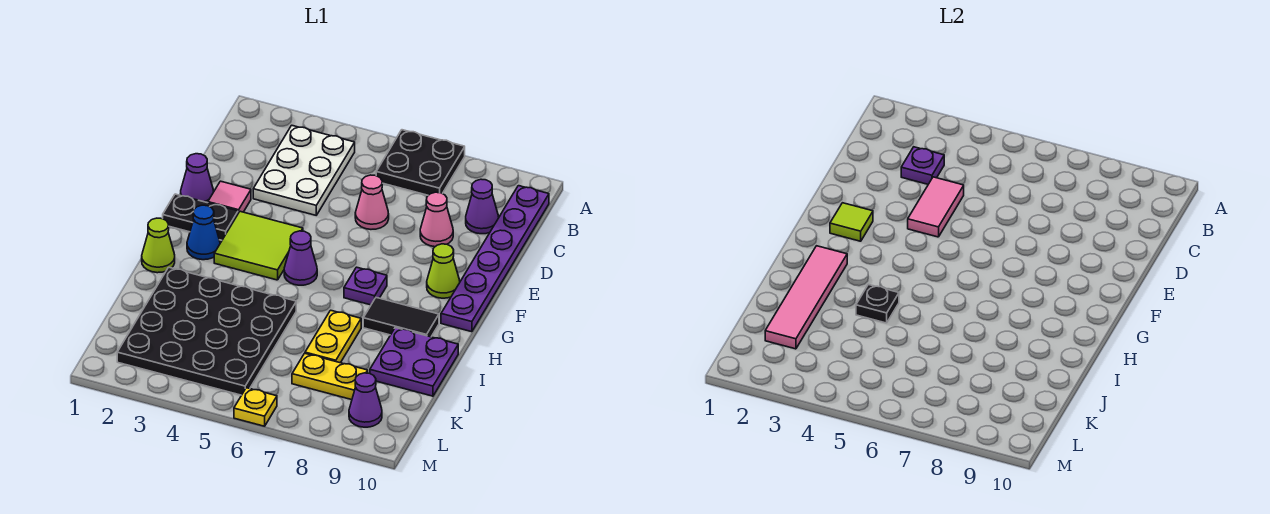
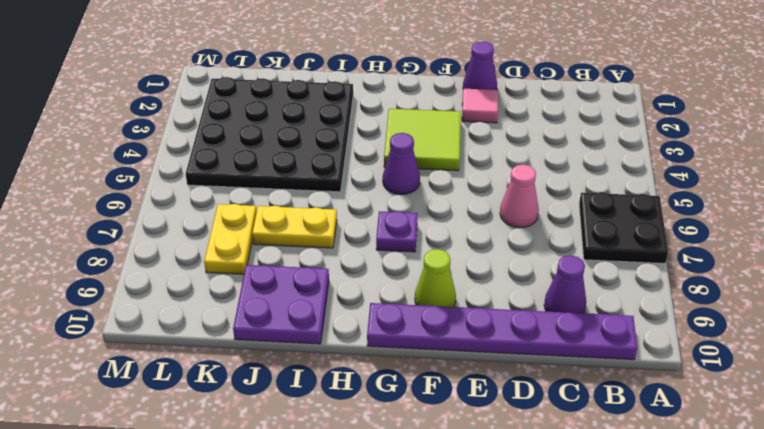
none -> white 2x3 plate [253,125,355,215]
none -> pink 1x1 cone [420,192,453,247]
none -> black 1x2 plate [163,194,238,240]

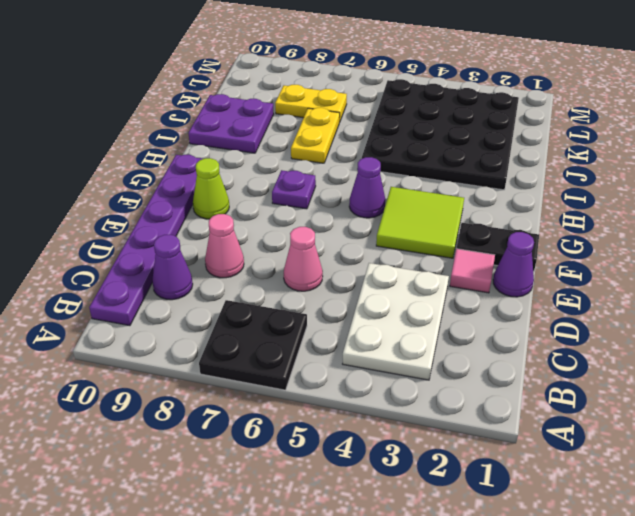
none -> blue 1x1 cone [187,205,220,260]
none -> lime 1x1 cone [142,218,175,273]
none -> black 1x2 tile [363,298,439,337]

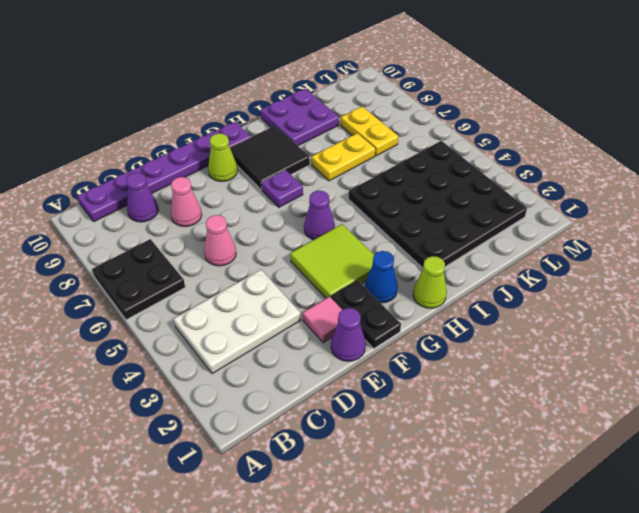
black 2x2 tile [230,125,310,190] -> black 1x2 tile [363,298,439,337]
none -> purple 1x1 cone [349,373,382,427]
none -> yellow 1x1 plate [234,388,277,426]
none -> purple 1x1 plate [901,147,944,184]

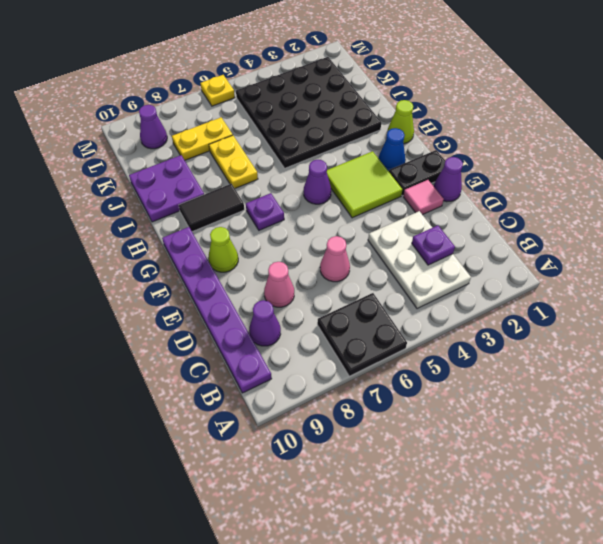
none -> pink 1x2 tile [908,177,964,237]
none -> lime 1x1 tile [830,203,873,241]
none -> pink 1x4 tile [765,246,847,349]

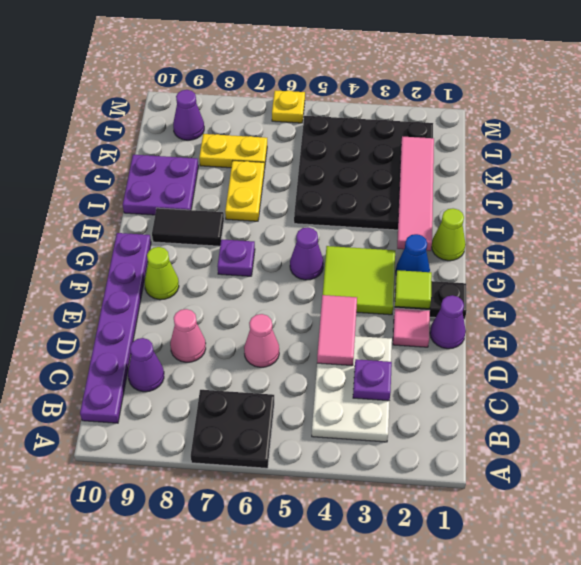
none -> black 1x1 plate [856,284,899,323]

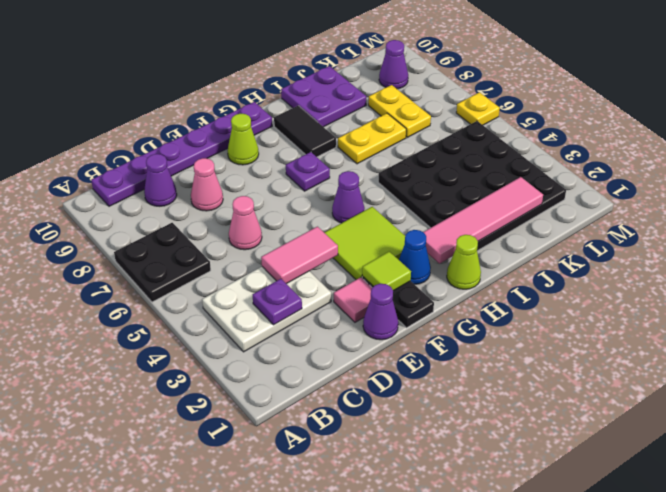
none -> black 1x1 plate [856,284,899,323]

